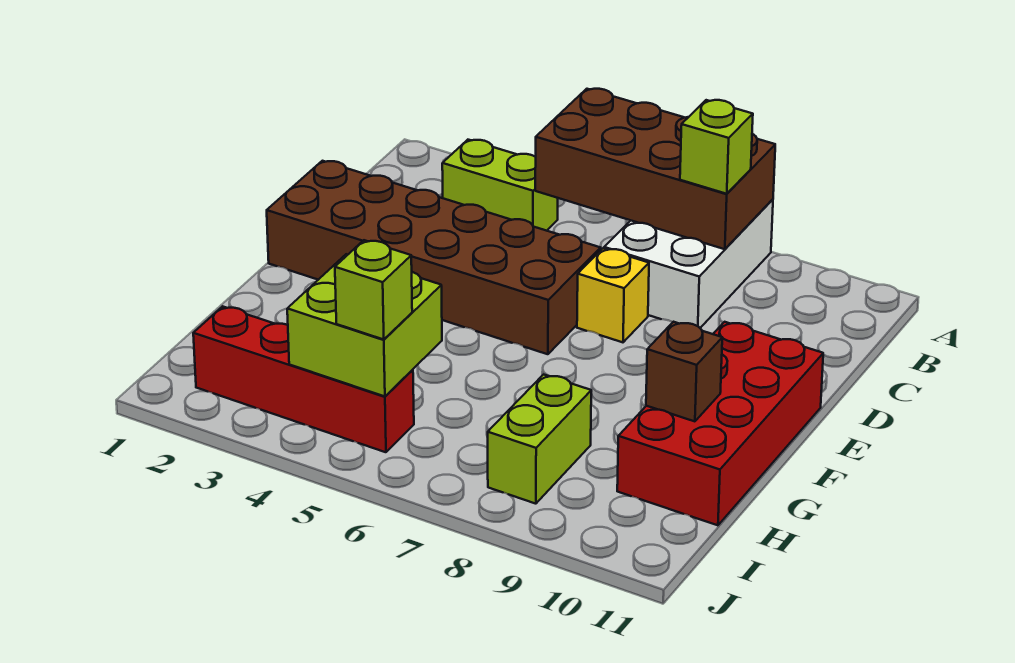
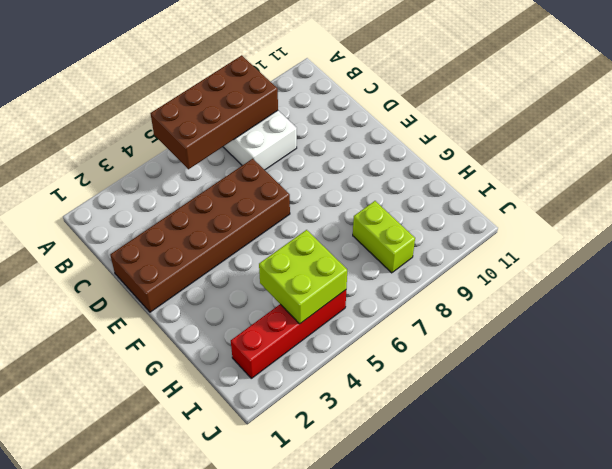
none -> lime 1x2 brick [442,140,558,231]
none -> yellow 1x1 brick [577,248,649,342]
none -> red 2x4 brick [617,322,823,525]

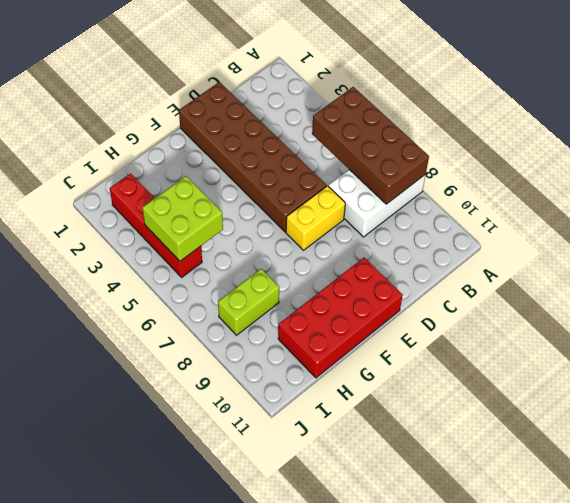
yellow 1x2 brick [286,186,345,250] -> yellow 1x1 brick [577,248,649,342]
none -> lime 1x2 brick [442,140,558,231]
none -> brown 1x1 brick [646,322,722,421]
none -> lime 1x1 brick [680,100,753,194]

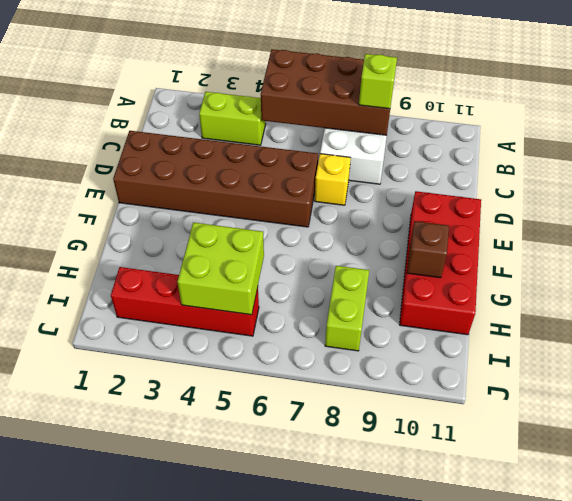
none -> lime 1x1 brick [335,240,412,340]

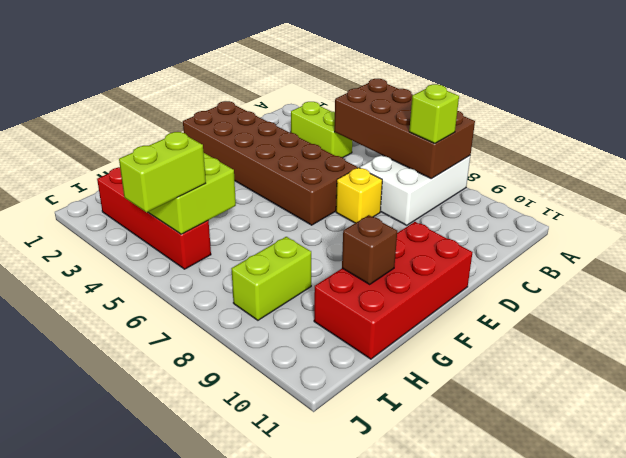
lime 1x2 brick [119,132,206,212] -> lime 1x1 brick [335,240,412,340]

